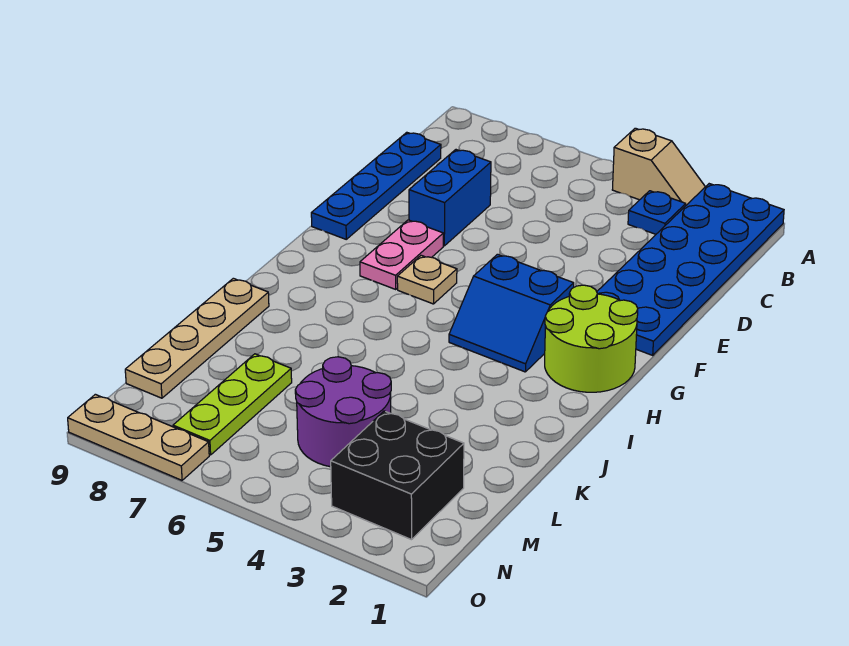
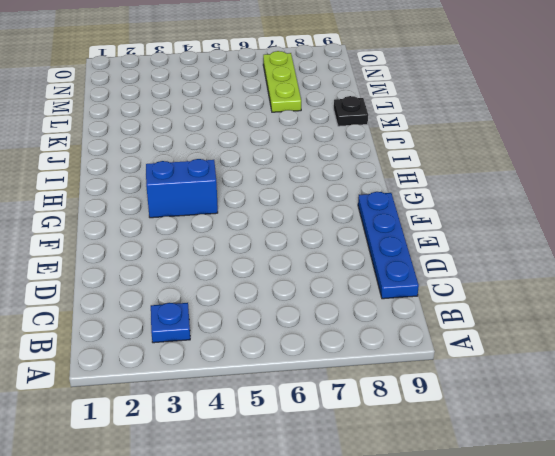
black 1x1 plate [334,96,368,126] -> tan 1x4 plate [125,278,269,398]
none -> blue 2x6 plate [597,184,784,355]
none -> tan 1x2 slope [612,128,705,205]
none -> blue 1x2 brick [409,150,491,246]

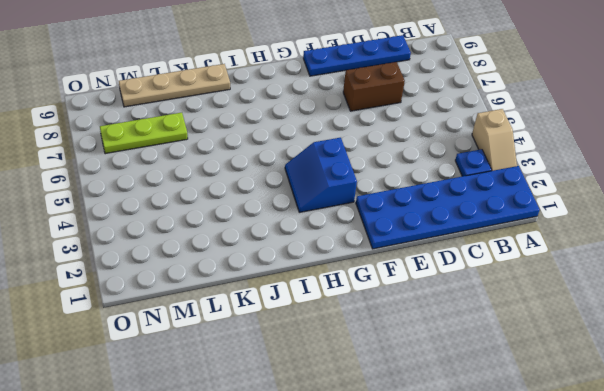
brown 1x2 brick [343,62,405,111] -> blue 1x2 brick [409,150,491,246]
none -> pink 1x2 plate [360,220,443,289]
none -> lime 2x2 round brick [545,285,638,392]
none -> tan 1x1 plate [397,255,457,304]

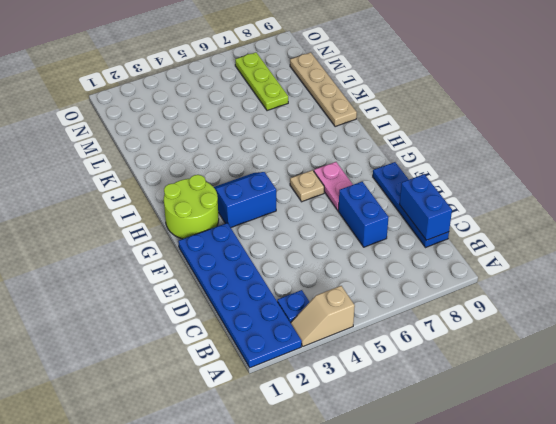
blue 1x2 brick [399,174,452,240] -> none
none -> purple 2x2 round brick [295,357,391,467]
none -> black 2x2 brick [331,411,464,540]
none -> tan 1x3 plate [68,394,209,480]

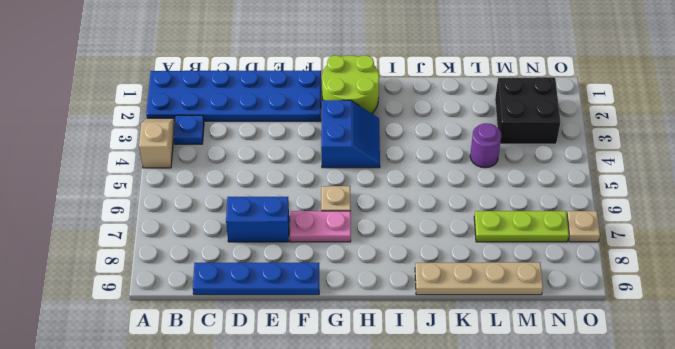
purple 1x1 round brick [470,123,501,168] -> purple 2x2 round brick [295,357,391,467]
tan 1x1 plate [567,211,600,242] -> tan 1x3 plate [68,394,209,480]

